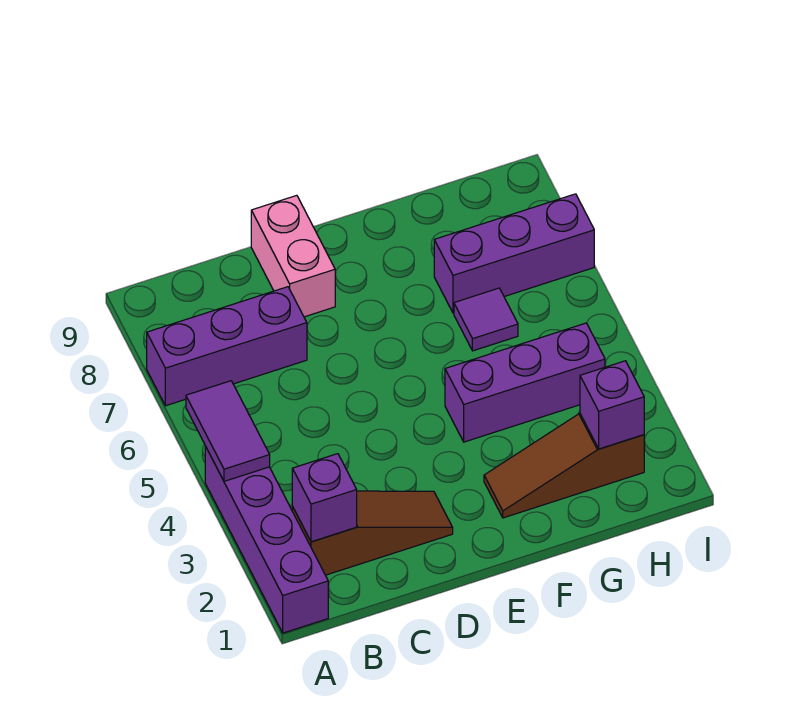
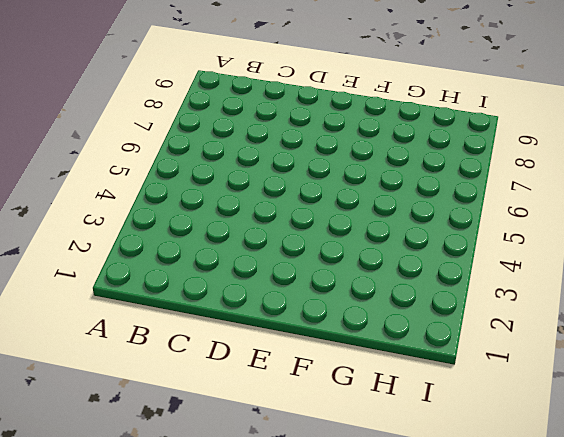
none -> purple 1x4 brick [205,446,328,633]
none -> purple 1x3 brick [147,287,307,406]

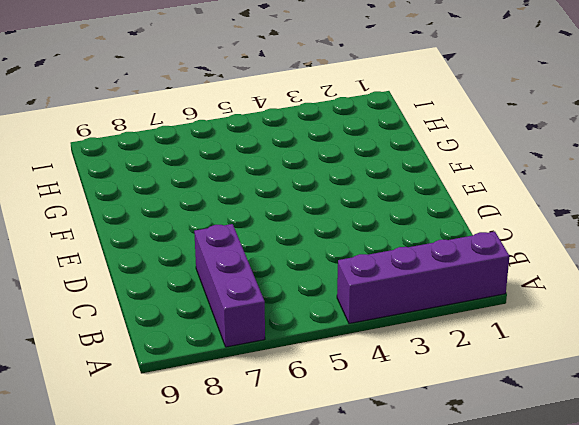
none -> brown 1x3 slope [292,491,453,575]
none -> pink 1x2 brick [251,195,335,317]

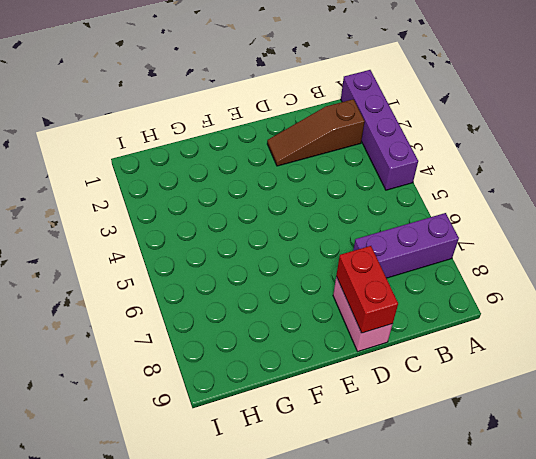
red 1x2 brick [336,246,398,333] -> none
none -> brown 1x3 slope [484,414,644,518]
none -> purple 1x3 brick [445,323,605,442]

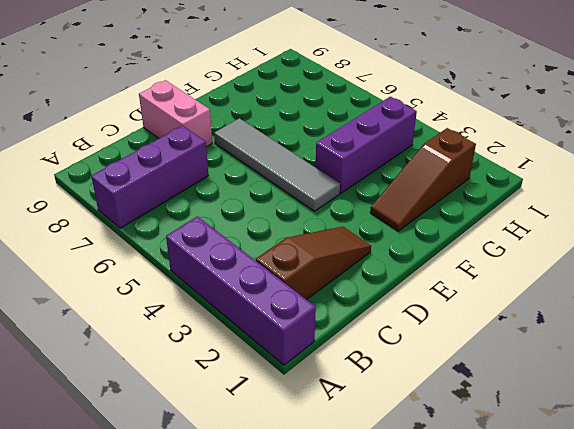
grey 1x4 tile [214,118,340,211] -> none
none -> purple 1x1 tile [454,288,518,351]
none -> purple 1x3 brick [434,194,594,313]

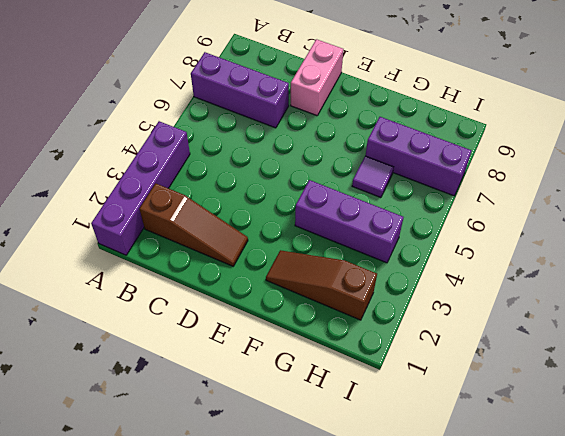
none -> purple 1x2 tile [186,381,270,481]
none -> purple 1x1 brick [292,454,357,542]

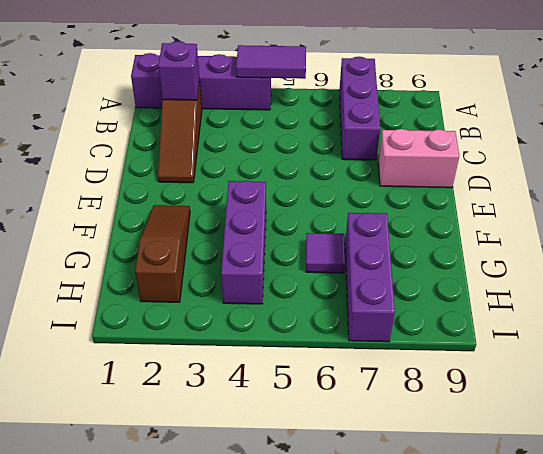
none -> purple 1x1 brick [580,361,644,449]

